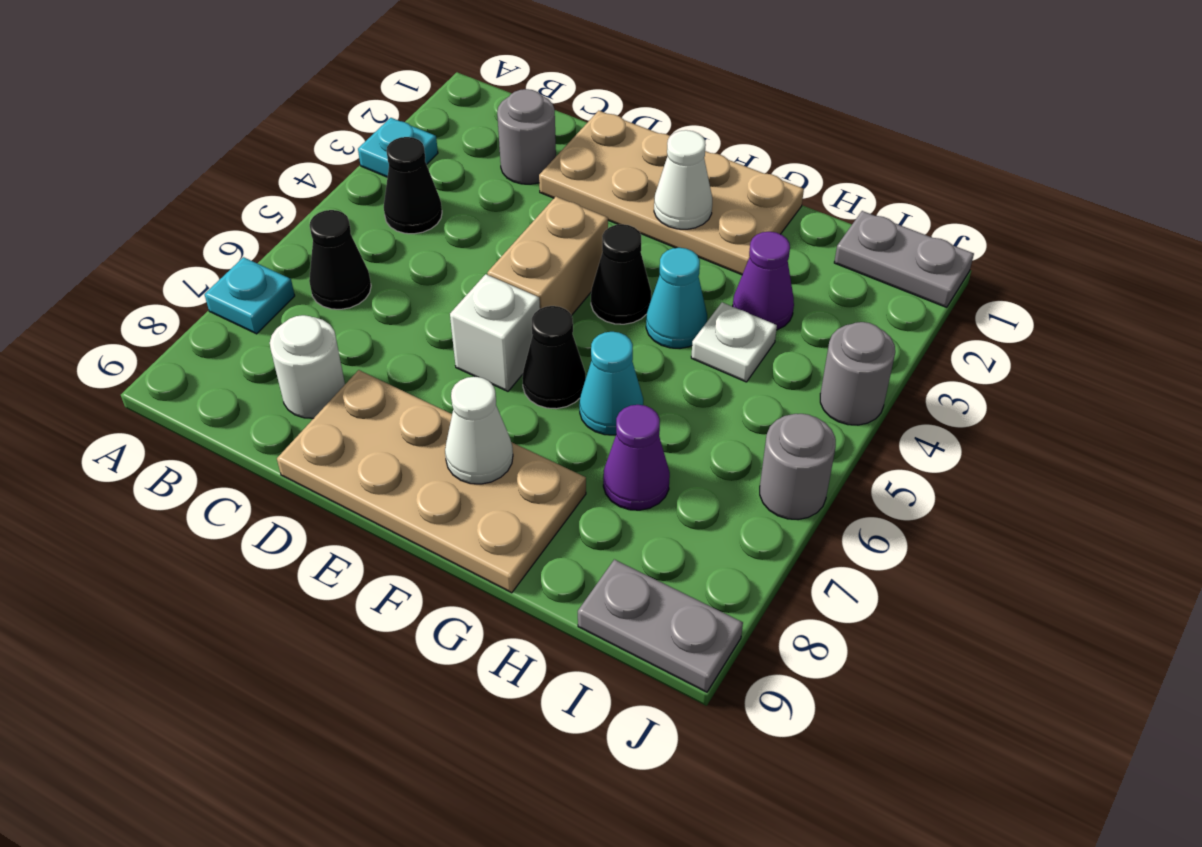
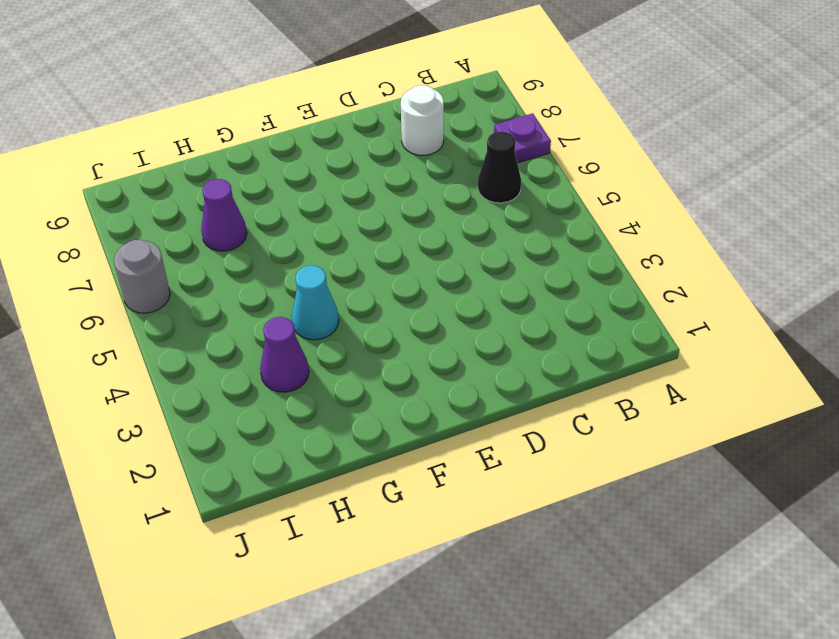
purple 1x1 plate [494,113,551,163] -> cyan 1x1 plate [205,257,295,334]
none -> cyan 1x1 plate [358,118,438,177]
none -> black 1x1 cone [384,137,442,234]
none -> grey 1x1 round brick [497,89,556,184]

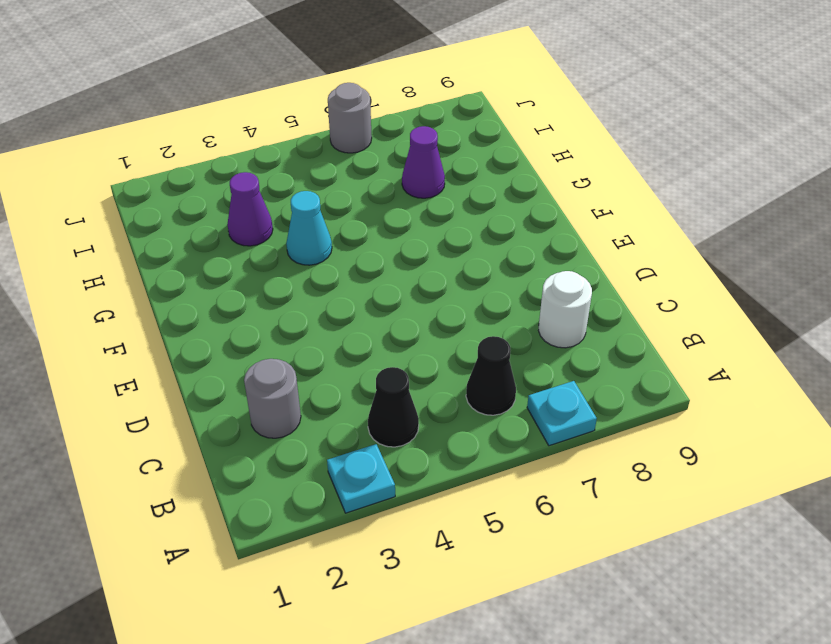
none -> tan 2x4 plate [539,111,804,275]
none -> tan 2x4 plate [277,370,586,593]
none -> tan 1x2 brick [487,197,608,315]

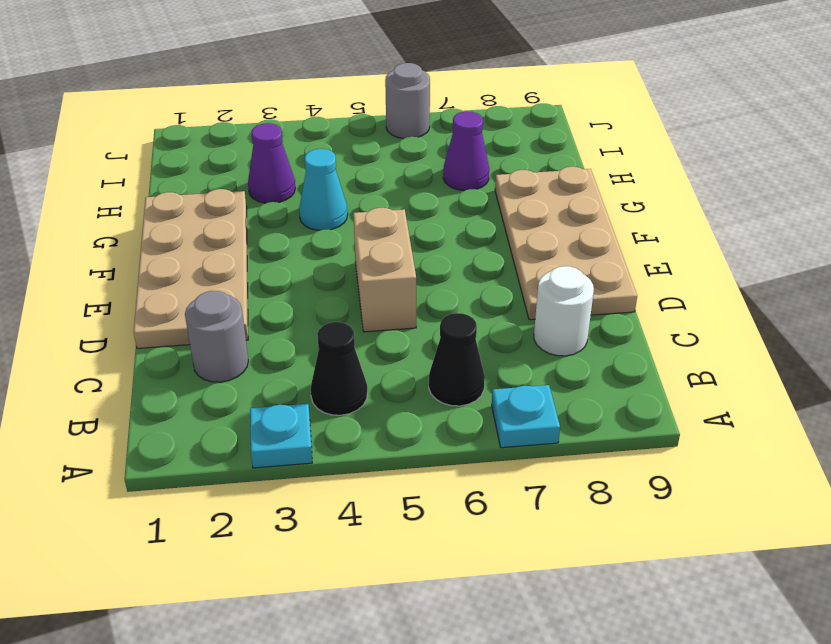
tan 1x2 brick [353,208,416,332] -> tan 1x2 brick turned to [487,197,608,315]
none -> white 1x1 brick [450,274,540,391]
none -> black 1x1 cone [591,224,651,324]
none -> black 1x1 cone [522,306,586,409]

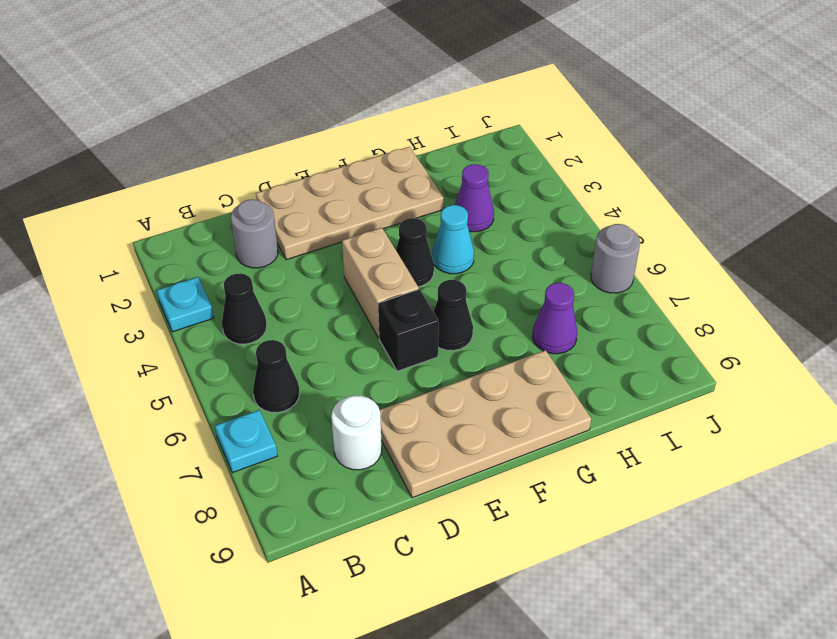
black 1x1 brick [378,289,439,371] -> white 1x1 brick [450,274,540,391]
none -> cyan 1x1 cone [580,332,643,435]
none -> white 1x1 plate [691,302,777,382]
none -> grey 1x2 plate [834,211,974,307]

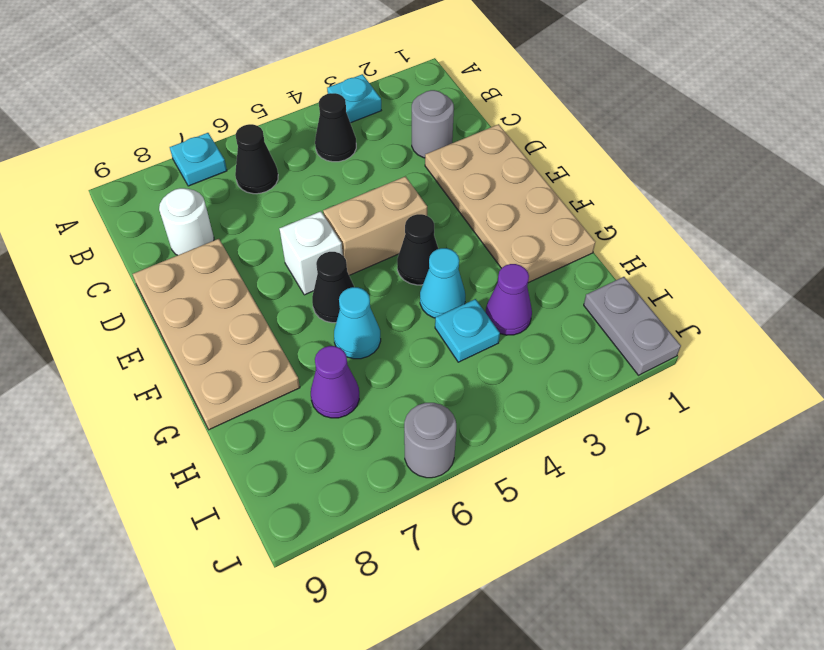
cyan 1x1 plate [435,299,500,362] -> white 1x1 plate [691,302,777,382]
none -> grey 1x2 plate [578,559,743,692]
none -> grey 1x1 round brick [820,322,895,425]
none -> white 1x1 cone [654,130,712,229]

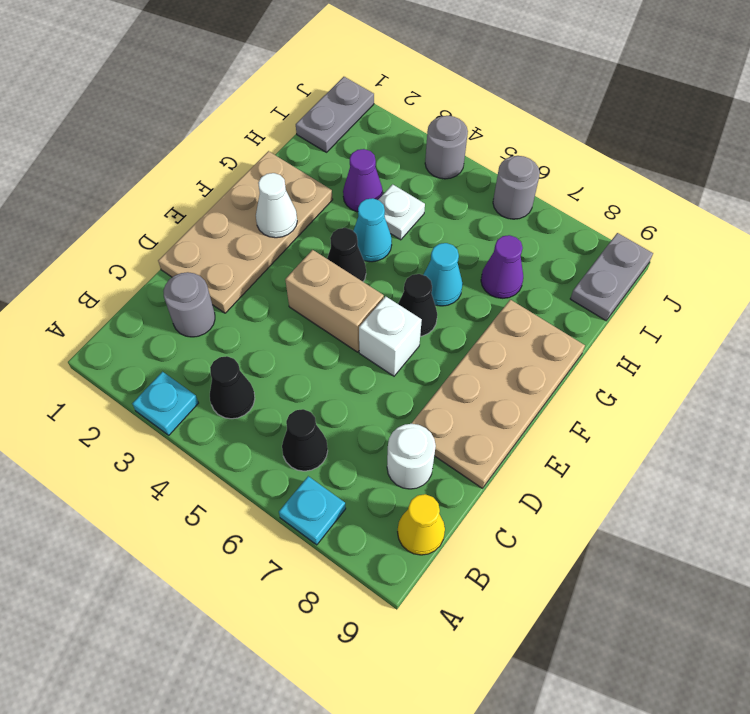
yellow 1x1 cone [398,494,445,555] -> none
none -> white 1x1 cone [445,377,513,484]

